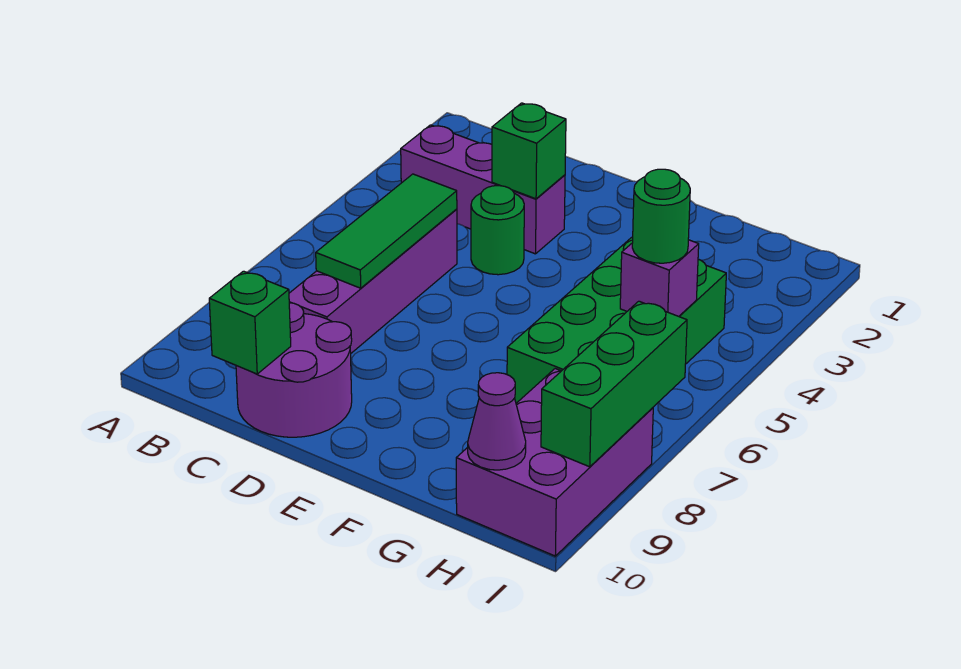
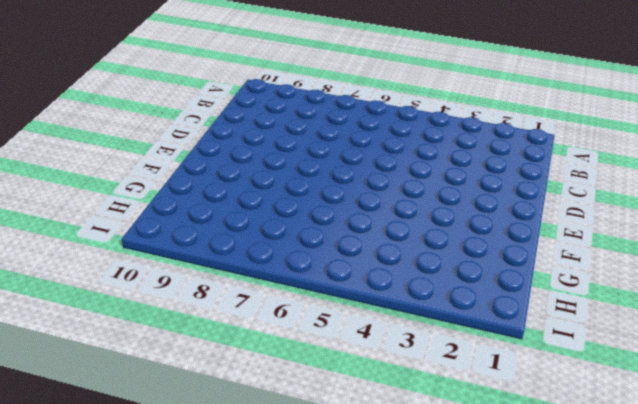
none -> purple 1x3 brick [401,125,565,254]
none -> purple 1x4 brick [289,209,457,353]
none -> purple 2x2 round brick [236,303,352,437]

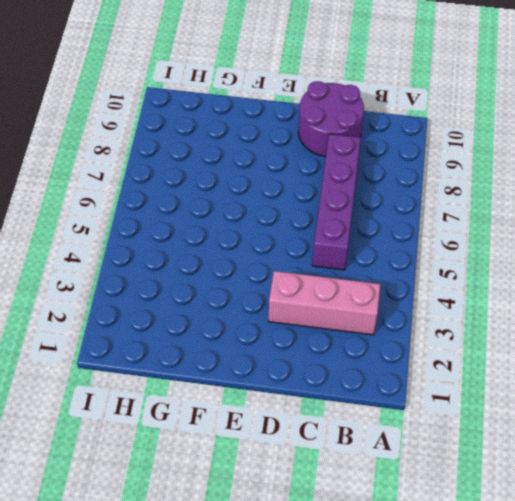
pink 1x3 brick [269,271,380,335] -> purple 1x3 brick [401,125,565,254]
none -> green 1x1 round brick [471,186,524,275]
none -> green 2x4 brick [507,237,726,403]
none -> purple 2x3 brick [456,369,653,556]

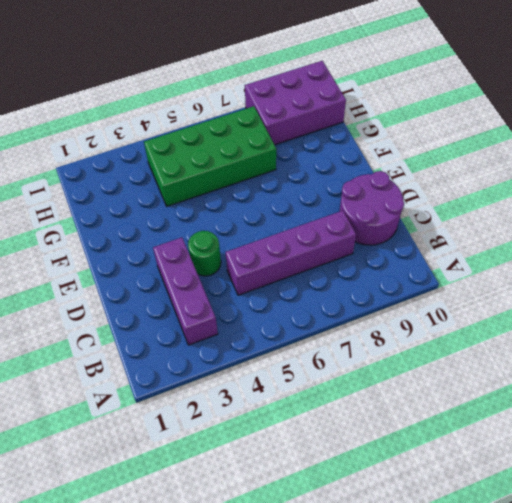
none -> green 1x3 tile [316,174,457,288]
none -> green 1x1 brick [209,271,291,374]
none -> green 1x1 brick [492,103,566,199]

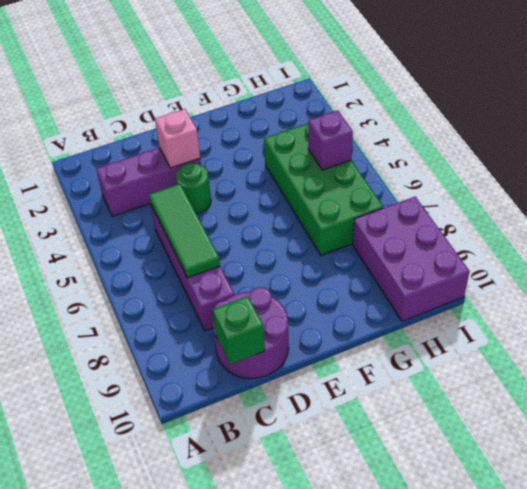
pink 1x1 brick [155,109,200,168] -> green 1x1 brick [492,103,566,199]
none -> purple 1x1 cone [468,373,526,470]
none -> green 1x3 brick [541,301,687,467]
none -> green 1x1 round brick [632,169,690,263]

